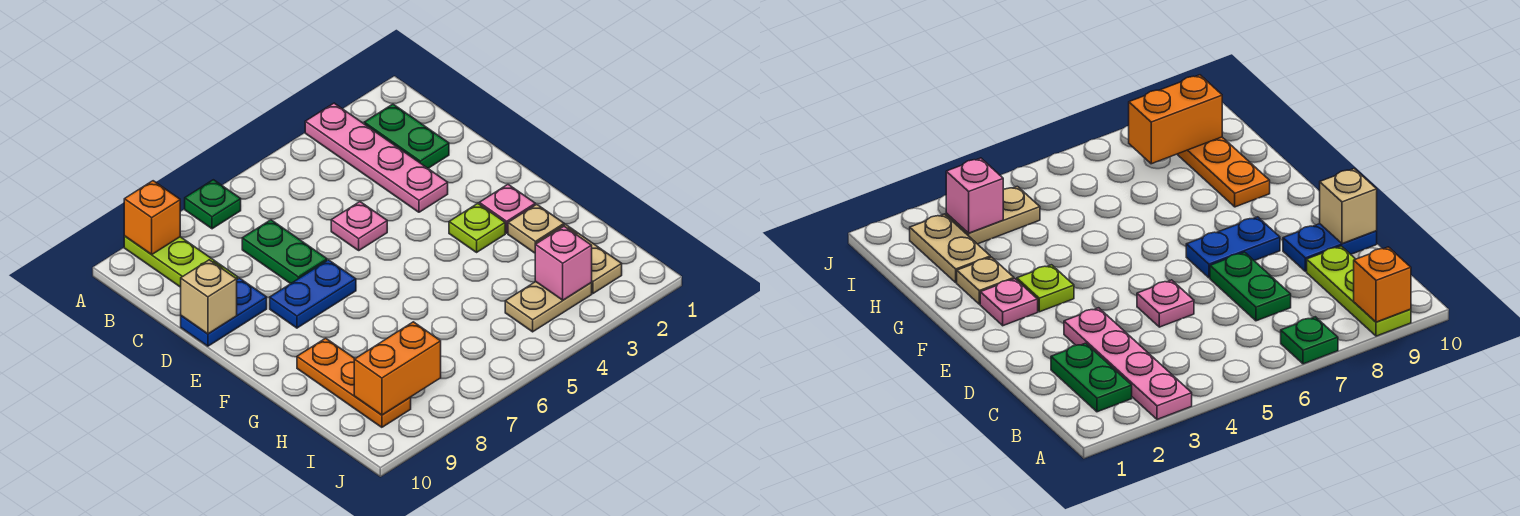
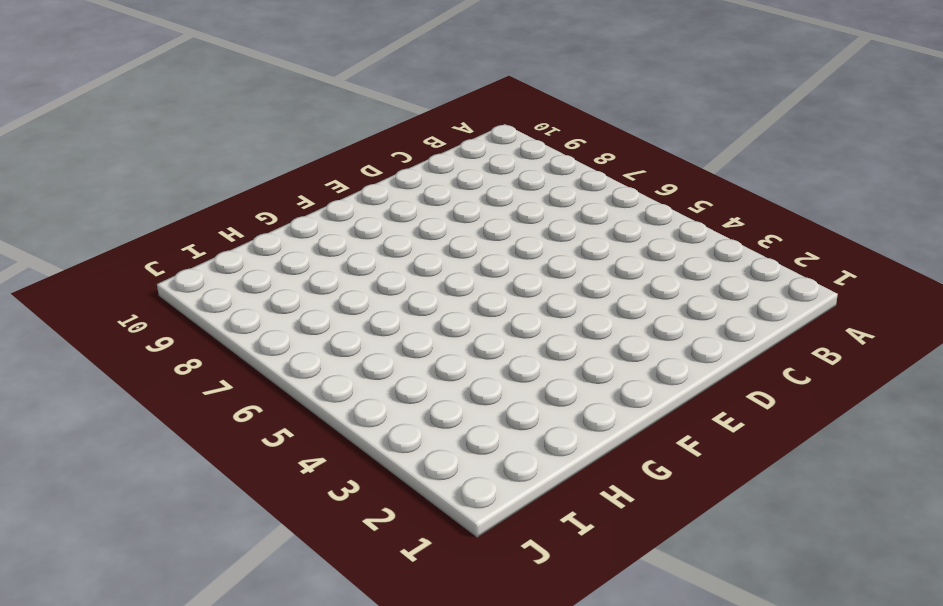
none -> pink 1x4 plate [305,103,448,212]
none -> green 1x1 plate [185,180,241,229]
none -> lime 1x3 plate [124,236,238,287]

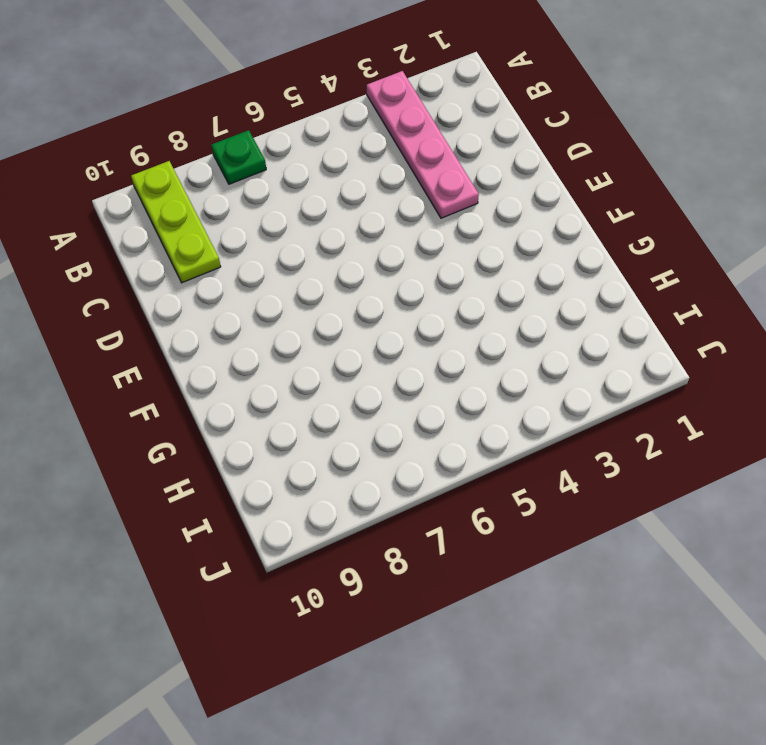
none -> green 1x2 plate [364,104,449,168]
none -> green 1x2 plate [242,220,327,284]
none -> pink 1x1 plate [331,202,387,250]

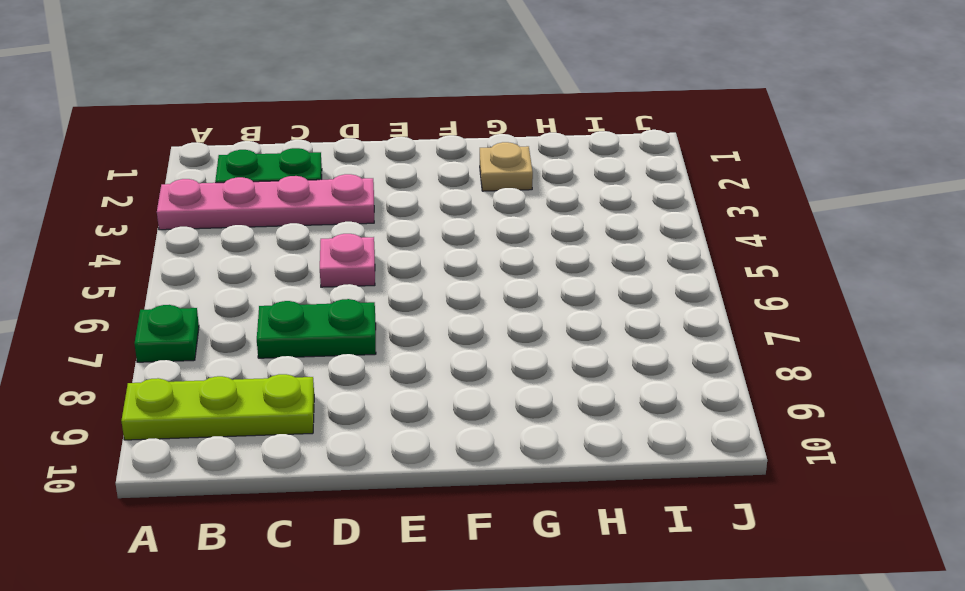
none -> blue 1x2 plate [181,278,267,346]
none -> blue 1x2 plate [270,260,356,328]
none -> pink 1x1 plate [479,185,535,233]

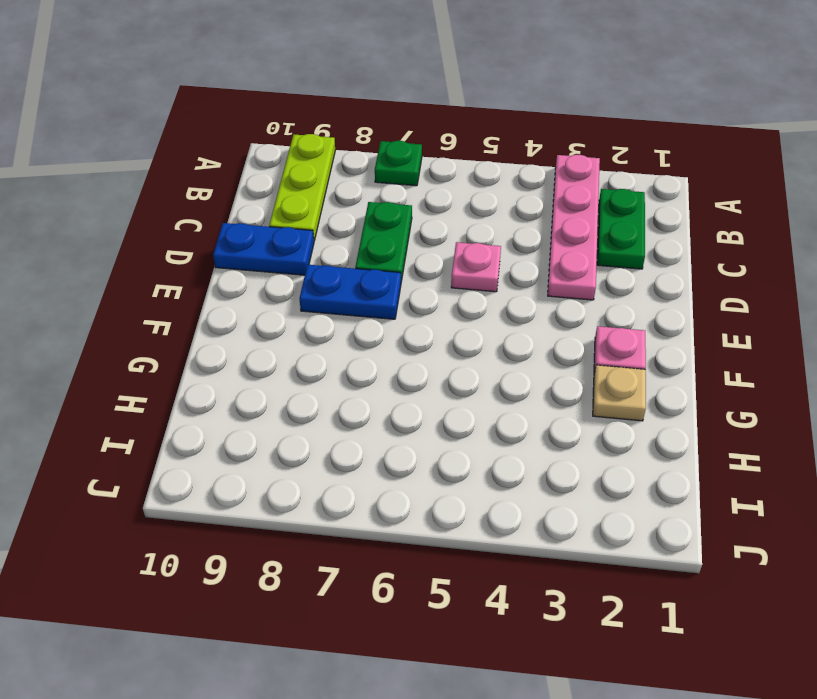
none -> lime 1x1 plate [449,204,505,252]
none -> orange 1x3 plate [297,338,411,427]
none -> tan 1x2 plate [537,225,622,293]

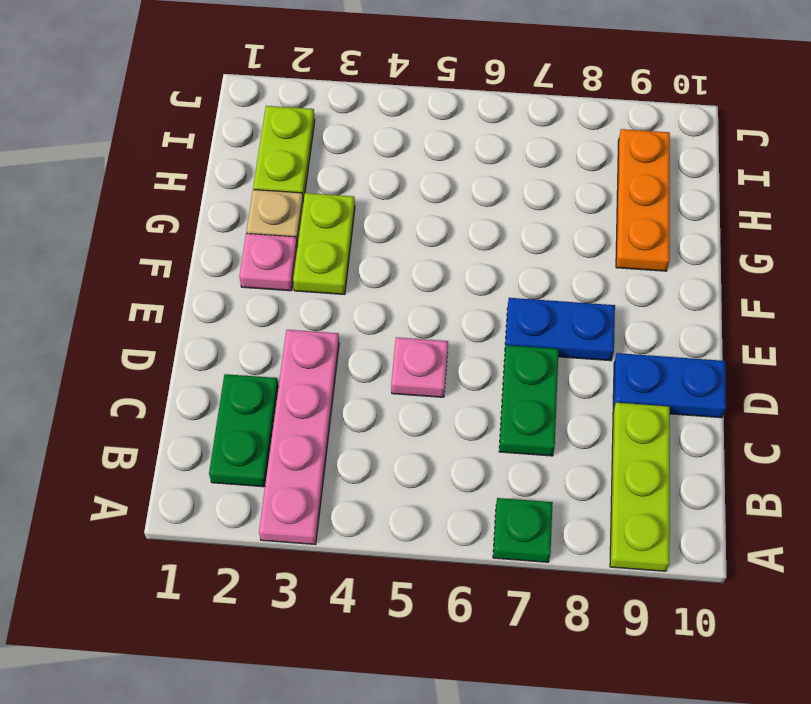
lime 1x2 plate [293,193,355,295] -> lime 1x1 plate [449,204,505,252]
lime 1x2 plate [253,106,315,202] -> tan 1x2 plate [537,225,622,293]
none -> tan 1x2 plate [505,282,592,332]
none -> orange 1x1 brick [124,181,180,255]
none -> tan 1x1 brick [181,260,237,334]

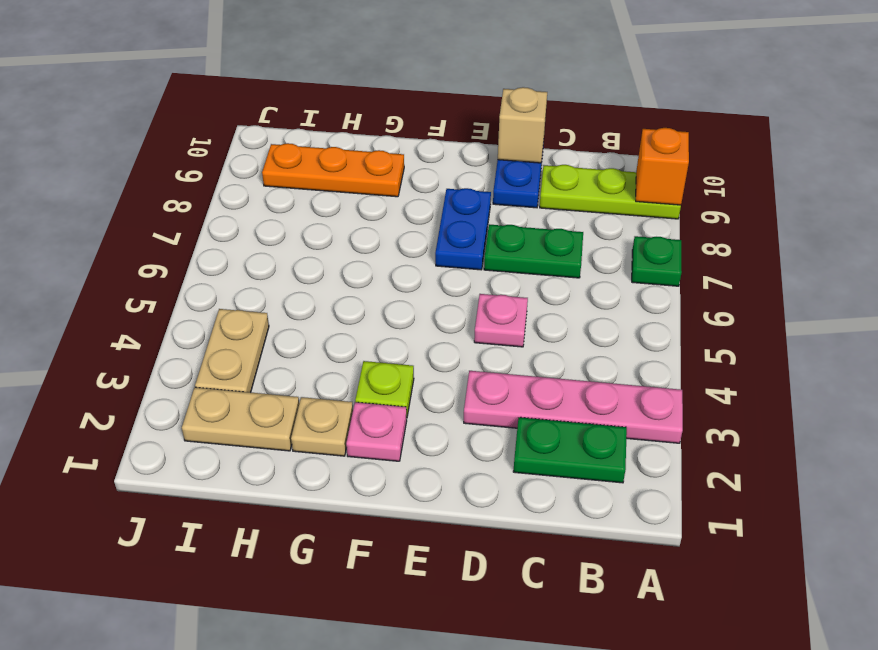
none -> pink 1x1 brick [535,226,592,300]
none -> orange 1x2 brick [354,322,441,415]

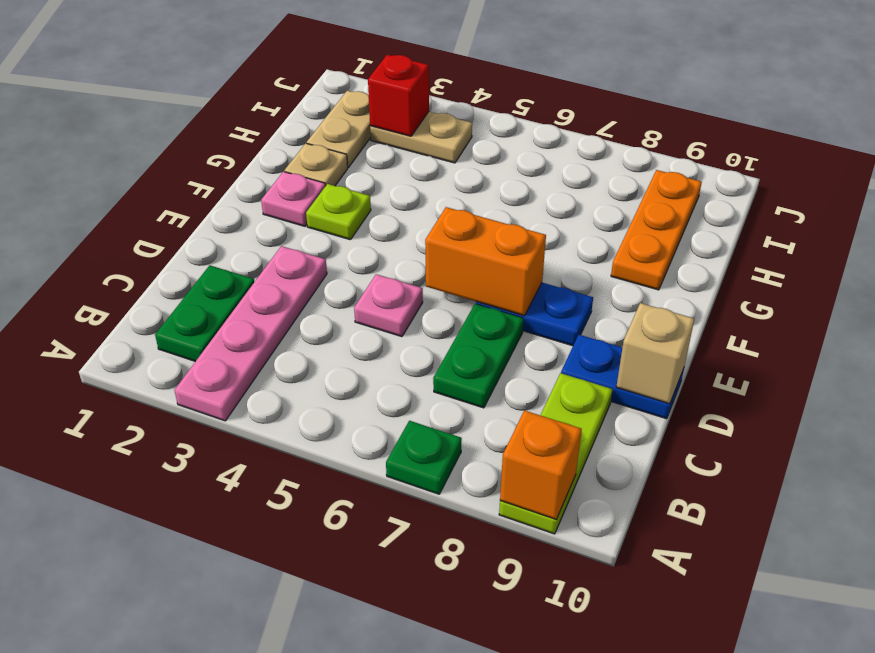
orange 1x2 brick [425,207,546,316] -> orange 1x2 brick moved to [354,322,441,415]
red 1x1 brick [368,55,429,136] -> pink 1x1 brick [535,226,592,300]

